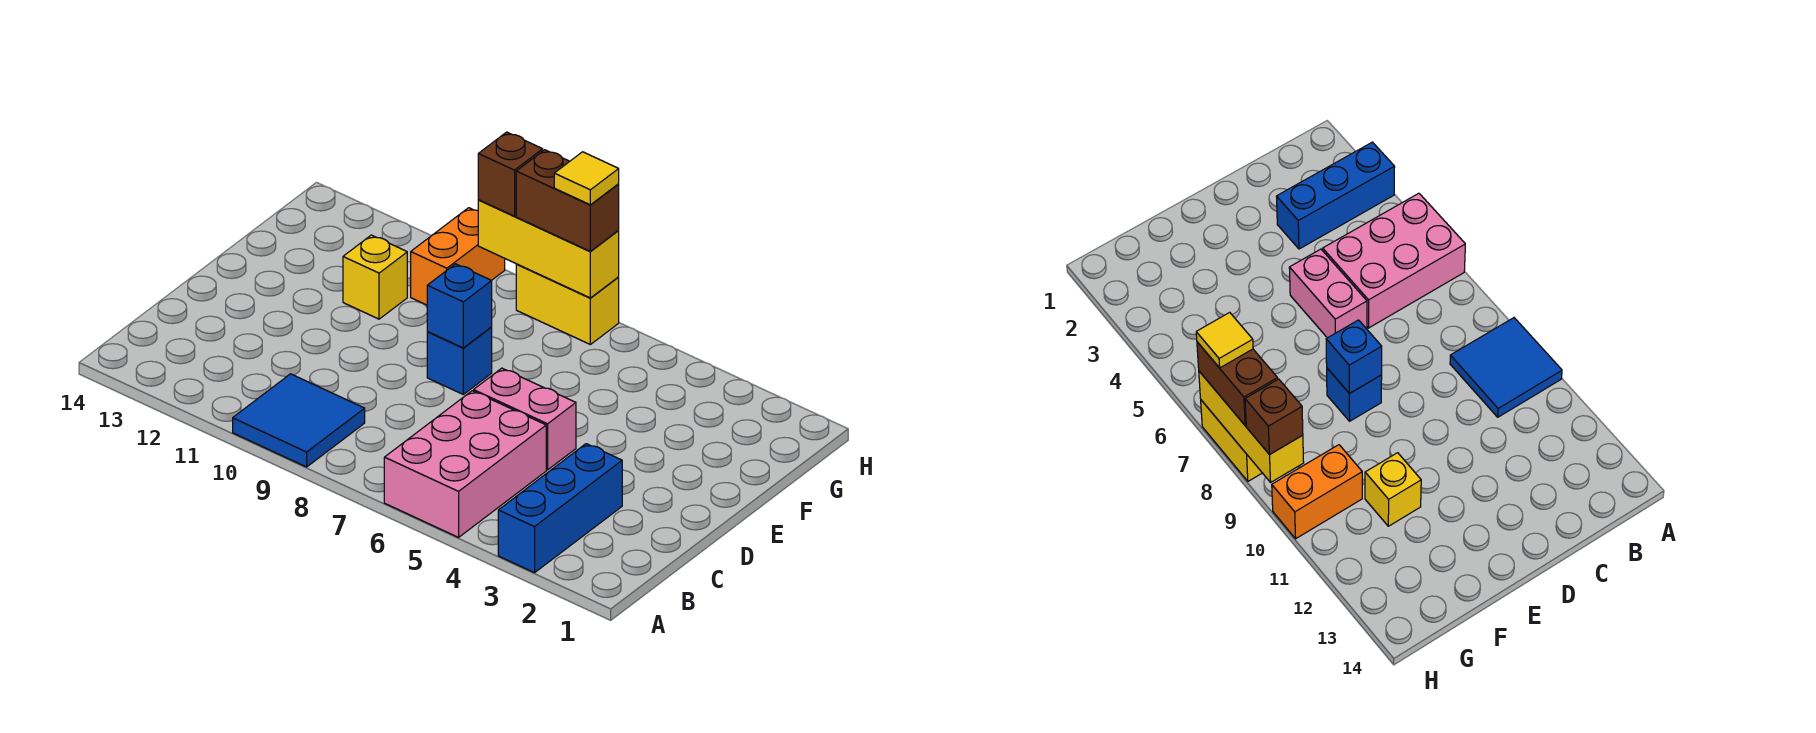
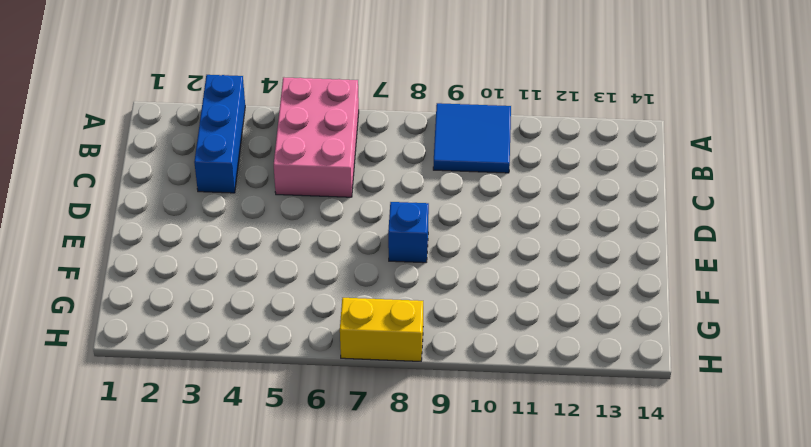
none -> pink 1x2 brick [474,368,576,470]
none -> yellow 1x1 brick [343,235,407,319]
none -> orange 1x2 brick [411,208,505,305]

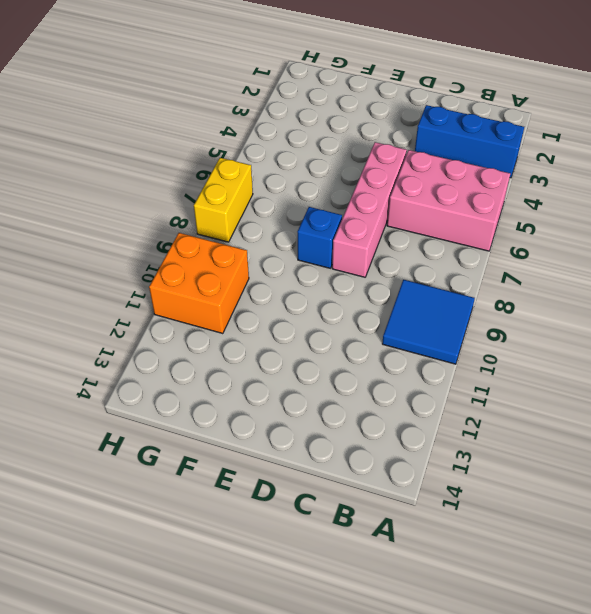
pink 1x4 brick [332,142,407,277] -> pink 1x2 brick [474,368,576,470]
orange 2x2 brick [149,233,249,334] -> orange 1x2 brick [411,208,505,305]
none -> yellow 1x1 brick [343,235,407,319]
none -> blue 1x1 brick [427,264,492,348]
none -> yellow 1x3 brick [478,200,619,298]

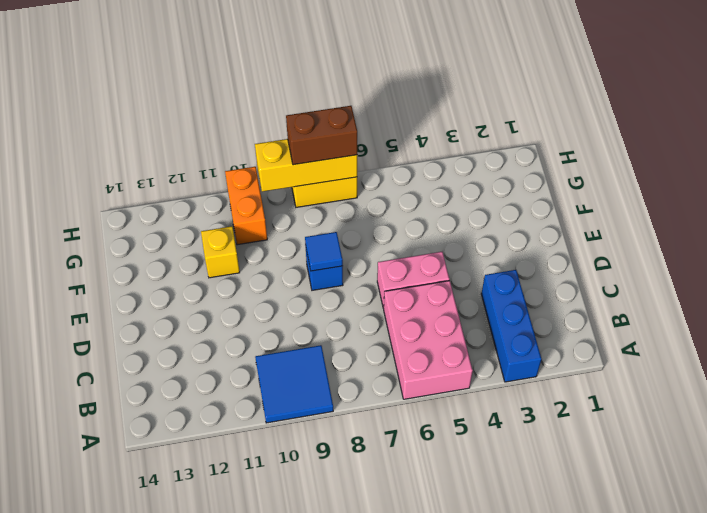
blue 1x1 tile [305,232,343,271] -> blue 1x1 brick [427,264,492,348]
none -> brown 1x1 brick [478,132,543,216]
none -> yellow 1x1 tile [554,152,619,205]

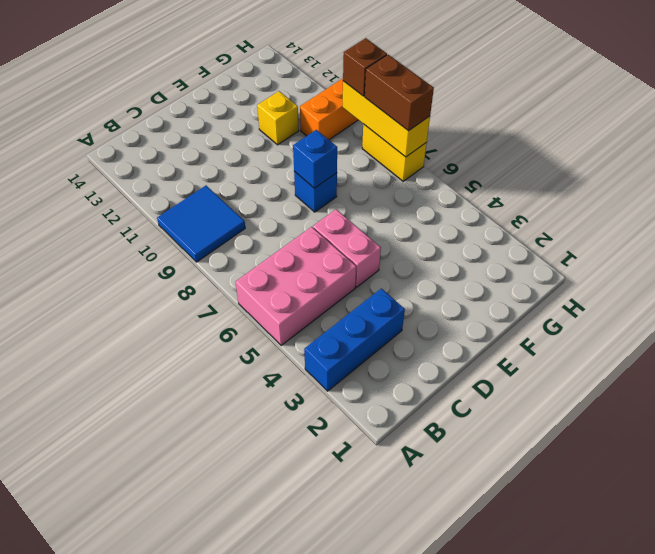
none -> yellow 1x1 tile [554,152,619,205]

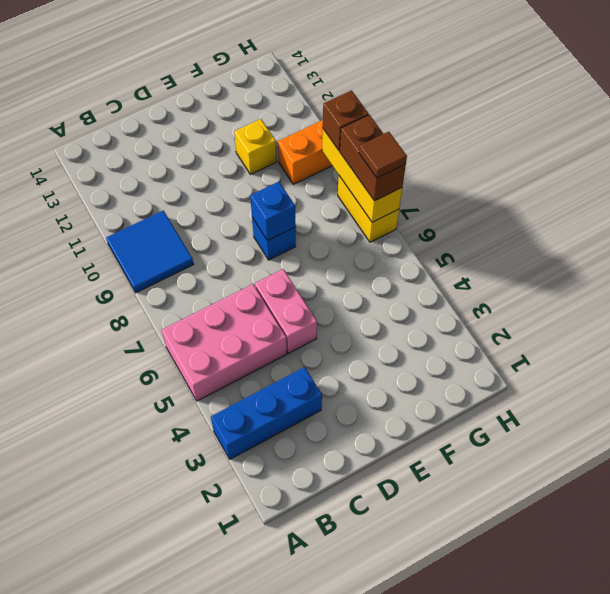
brown 1x1 tile [359,132,407,178] -> yellow 1x1 tile [554,152,619,205]

